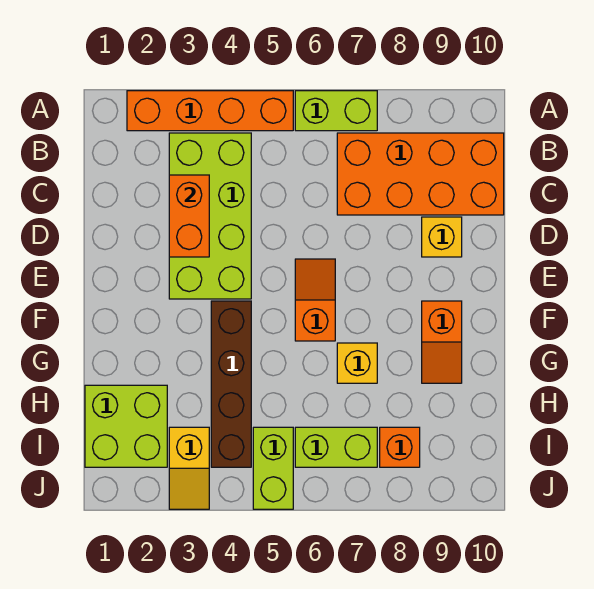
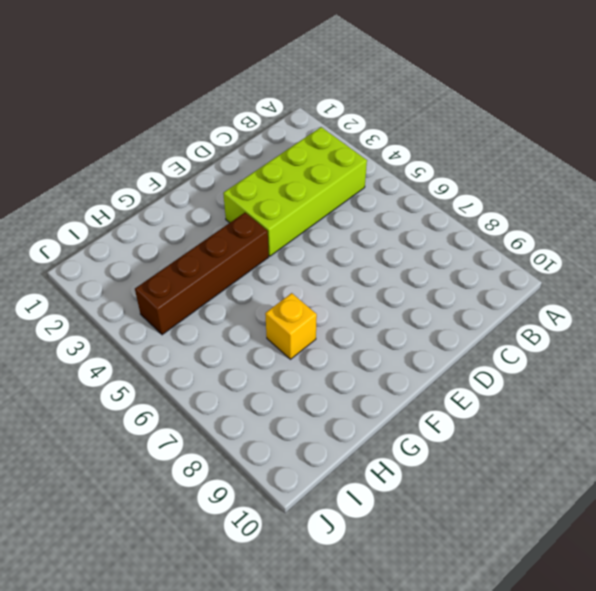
none -> orange 1x4 brick [127,91,293,131]
none -> lime 1x2 brick [295,91,377,131]
none -> orange 2x4 brick [337,133,504,215]

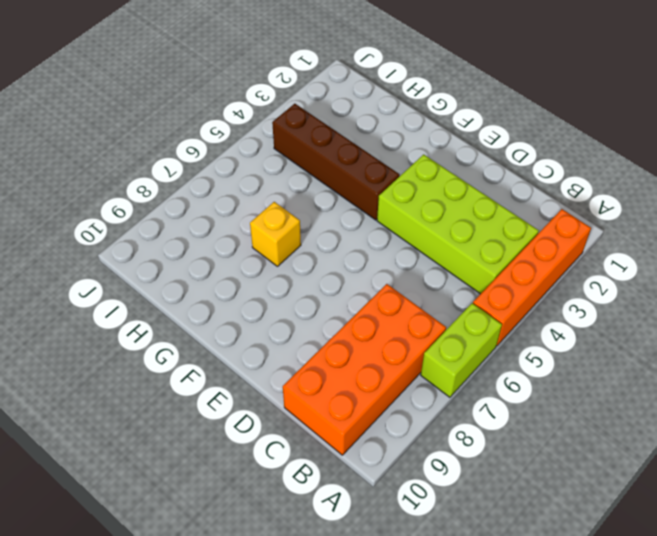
none -> yellow 1x1 brick [422,217,462,257]
none -> orange 1x2 slope [295,259,335,341]
none -> orange 1x2 slope [422,301,462,383]

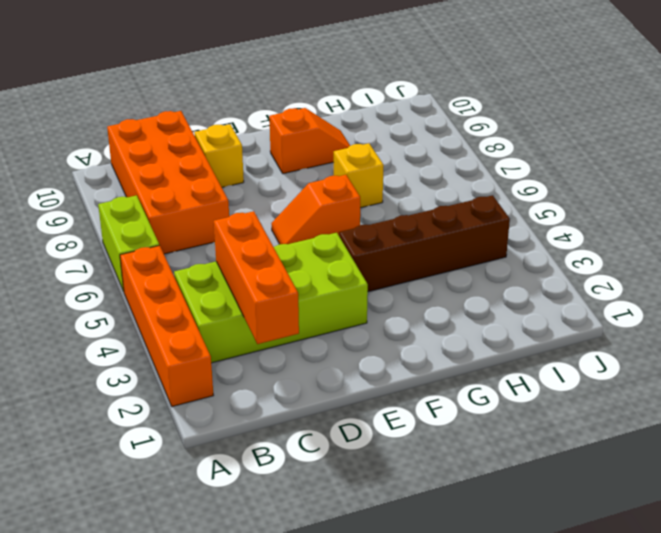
orange 1x3 brick [214,211,299,344] -> orange 1x2 brick [169,175,209,257]
none -> lime 2x2 brick [85,385,167,467]
none -> yellow 1x2 slope [169,427,209,509]
none -> lime 1x2 brick [253,427,293,509]

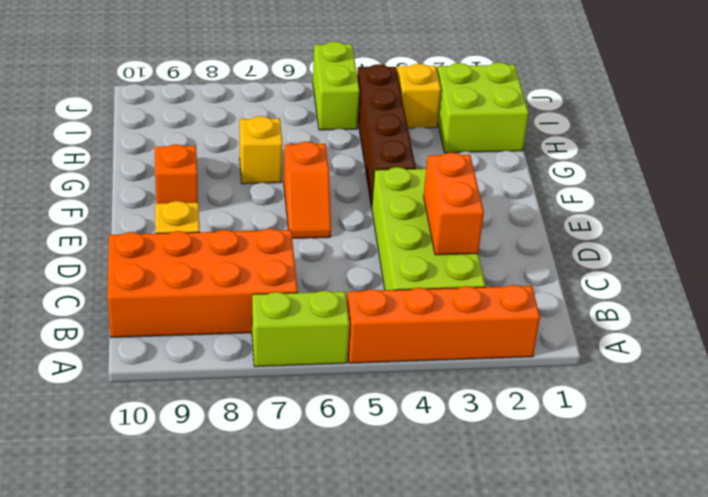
none -> lime 1x2 brick [295,427,377,467]
none -> orange 1x1 brick [380,427,420,467]

